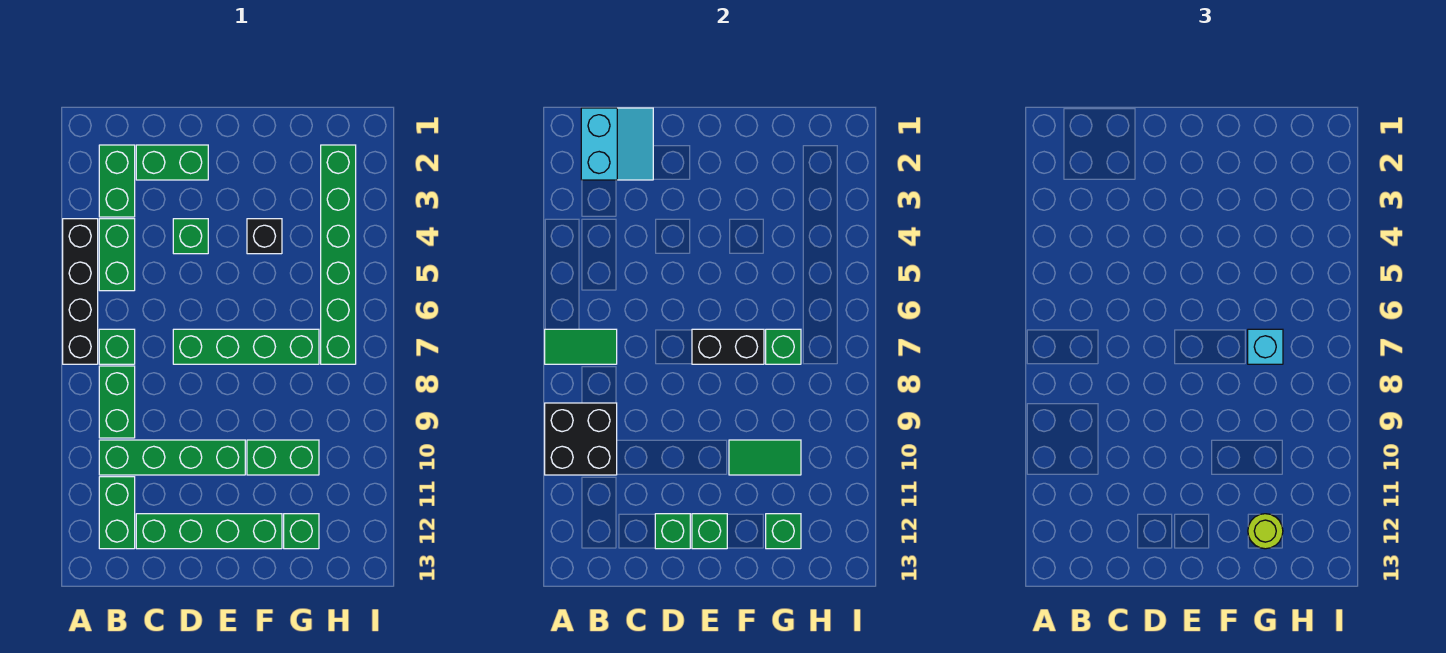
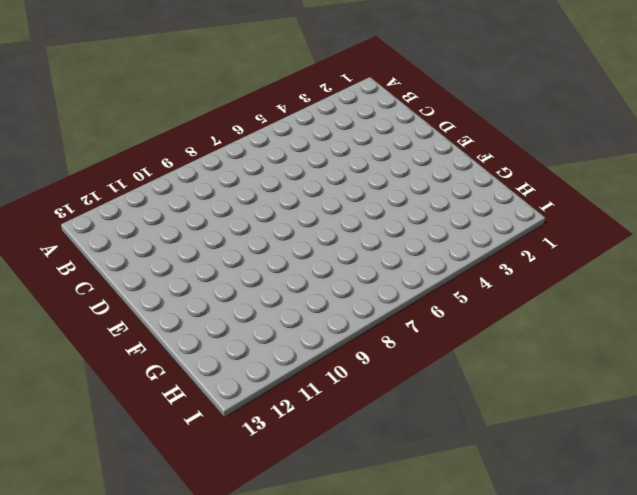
none -> black 1x4 brick [63,219,98,364]
none -> green 1x2 brick [99,145,135,217]
none -> green 1x2 brick [99,219,135,291]

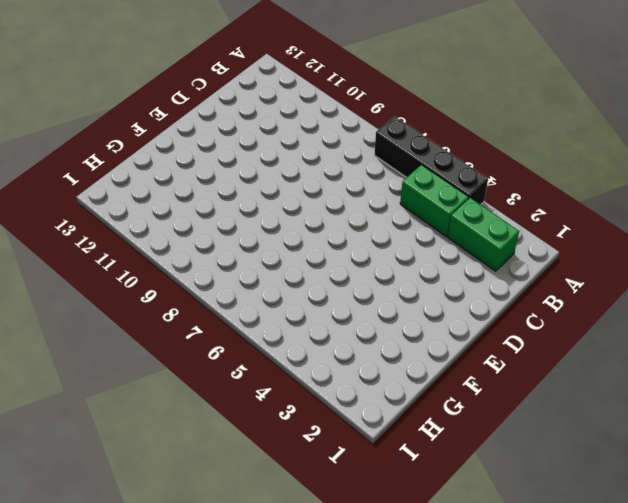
none -> green 1x1 brick [99,329,135,364]
none -> green 1x2 brick [99,366,135,438]
none -> green 1x4 brick [99,440,245,475]

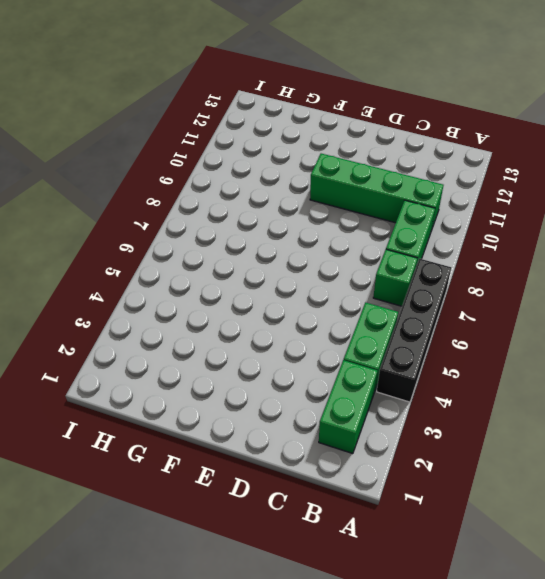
none -> green 1x2 brick [99,477,135,549]
none -> green 1x2 brick [136,145,208,180]
none -> green 1x4 brick [136,514,282,549]

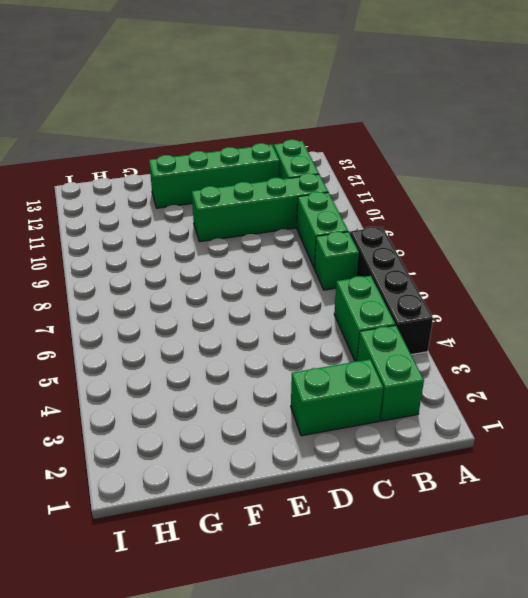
none -> green 1x1 brick [173,219,208,254]
none -> green 1x4 brick [173,329,319,364]
none -> black 1x1 brick [247,219,282,254]

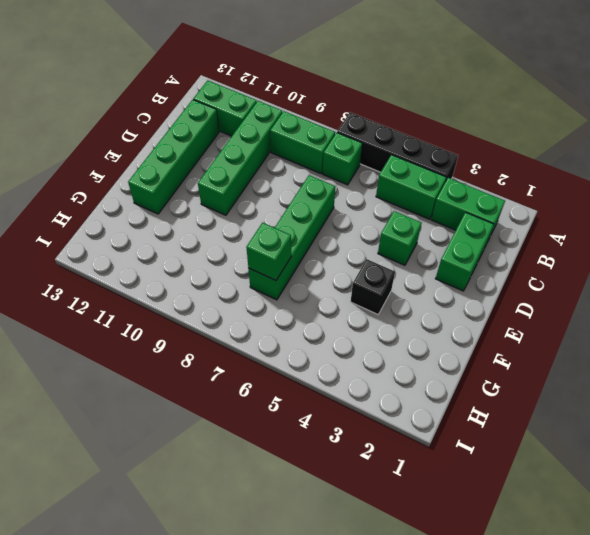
none -> green 1x2 brick [247,440,319,475]
none -> green 1x1 brick [284,514,319,549]
none -> green 1x6 brick [321,145,356,364]

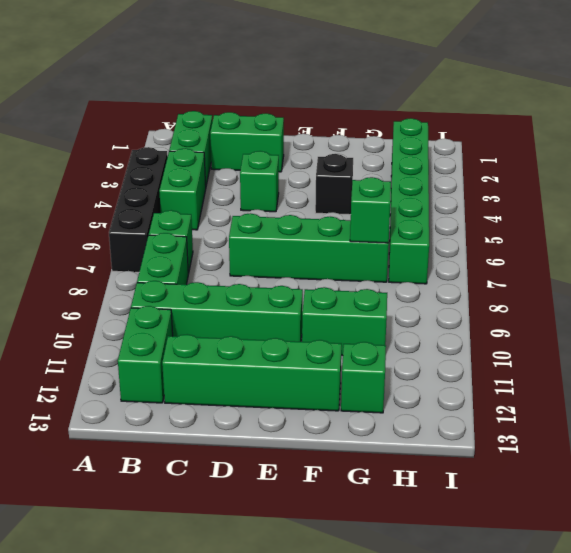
none -> green 1x2 tile [545,329,617,364]
none -> black 2x2 brick [545,403,617,475]
none -> cyan 2x2 slope [581,108,653,180]

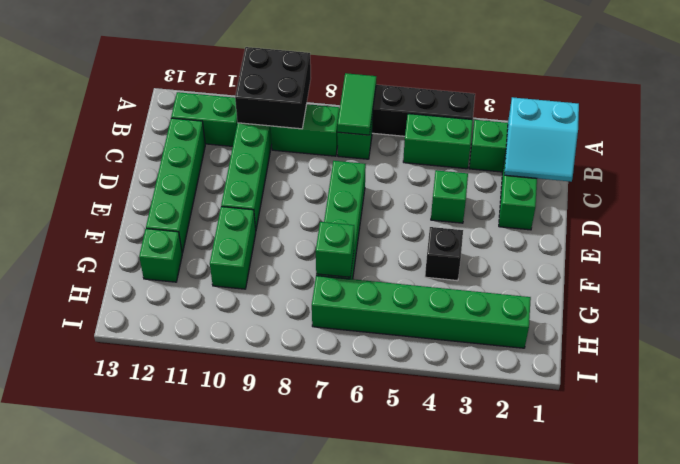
none -> green 1x1 brick [655,514,690,549]
none -> black 1x2 brick [692,329,764,364]
none -> green 1x1 brick [692,514,727,549]

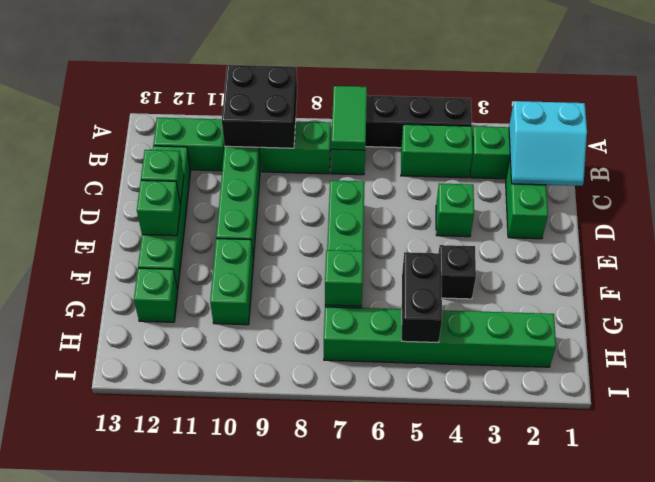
black 1x2 brick [402,252,442,343] -> black 1x2 brick moved to [692,329,764,364]
none -> green 1x2 tile [729,440,801,475]
none -> green 1x1 brick [766,514,801,549]
none -> cyan 1x1 brick [1248,329,1283,364]

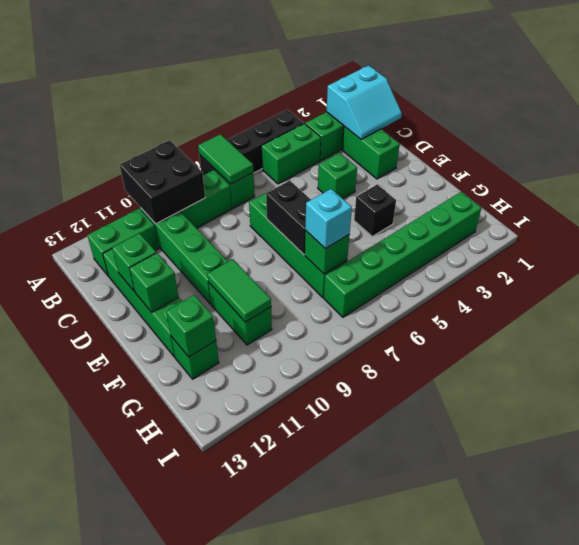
none -> lime 1x1 round brick [1248,514,1283,549]

